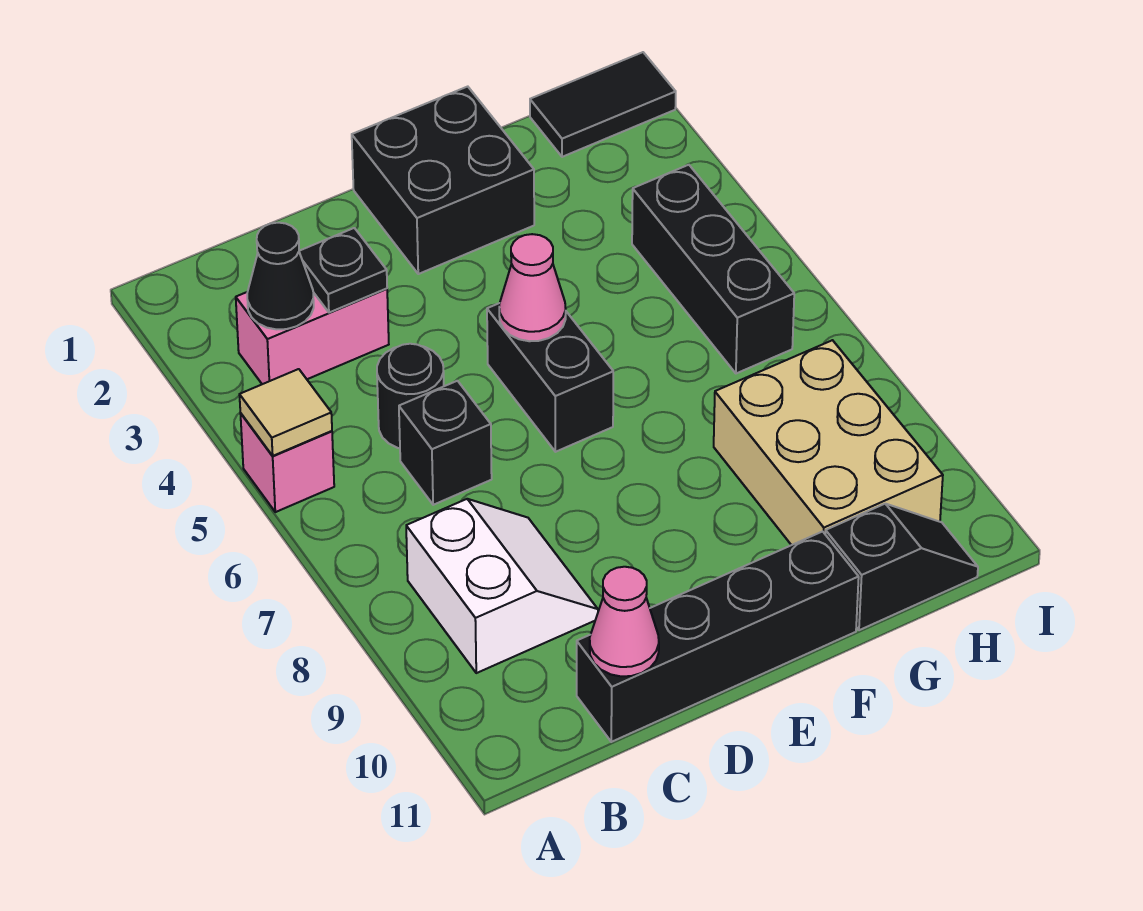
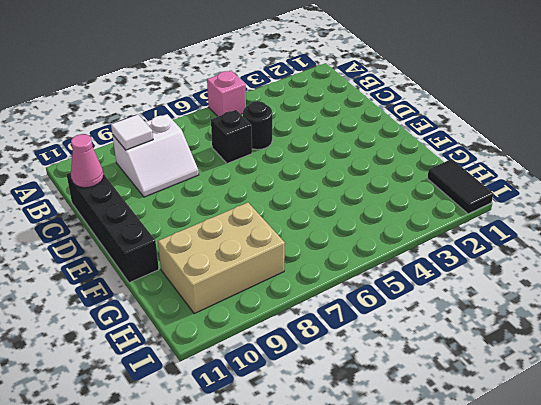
white 1x1 tile [111,115,153,150] -> none
none -> pink 1x2 brick [236,289,389,384]
none -> black 2x2 brick [352,87,534,274]
none -> black 1x2 brick [487,303,613,452]

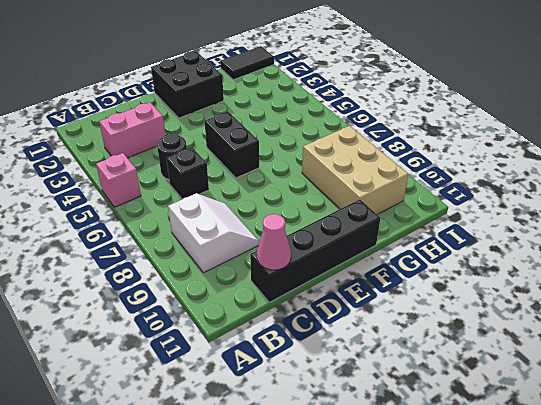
none -> black 1x2 slope [825,504,978,630]
none -> black 1x3 brick [632,165,794,373]
none -> tan 1x1 tile [239,369,332,456]

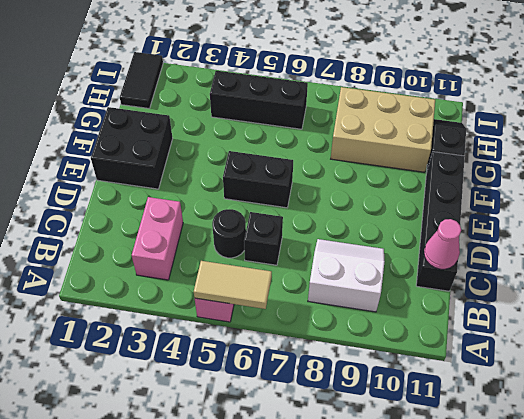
tan 1x2 tile [194,261,272,309] -> tan 1x1 tile [239,369,332,456]
none -> black 1x1 cone [247,223,314,329]
none -> black 1x1 plate [299,228,387,313]
none -> pink 1x1 cone [499,234,566,341]

